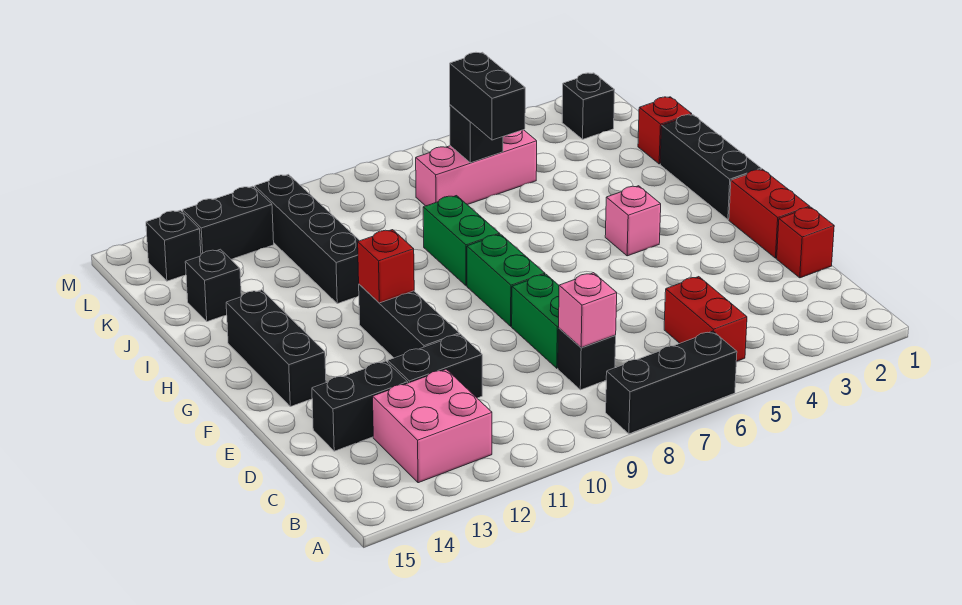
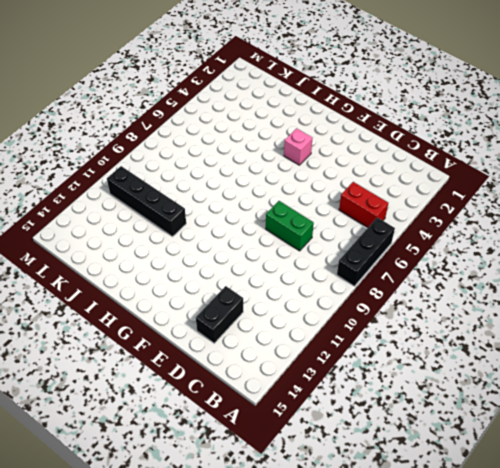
none -> pink 2x2 brick [373,369,492,483]
none -> black 1x1 brick [558,328,616,390]
none -> red 1x1 brick [777,207,834,278]

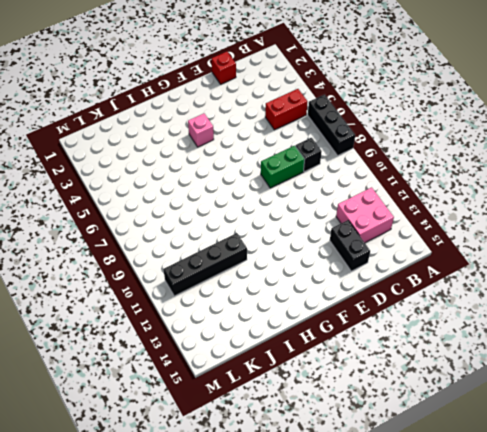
none -> black 1x2 brick [388,334,482,398]
none -> red 1x2 brick [729,169,810,258]
none -> black 1x3 brick [359,284,459,358]

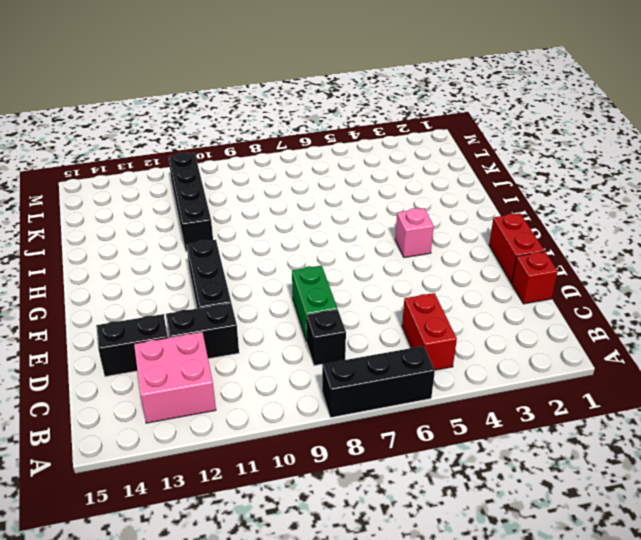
none -> green 1x2 brick [467,234,545,326]
none -> black 1x3 brick [226,290,326,407]
none -> black 1x3 brick [660,115,761,220]

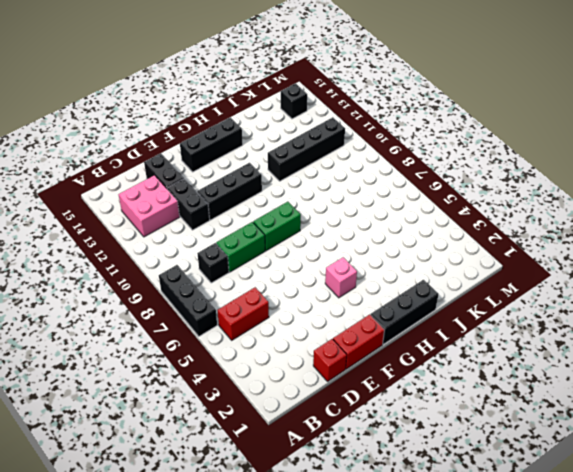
none -> green 1x2 brick [423,196,500,286]
none -> red 1x1 brick [638,97,692,164]
none -> black 1x1 brick [185,249,241,322]

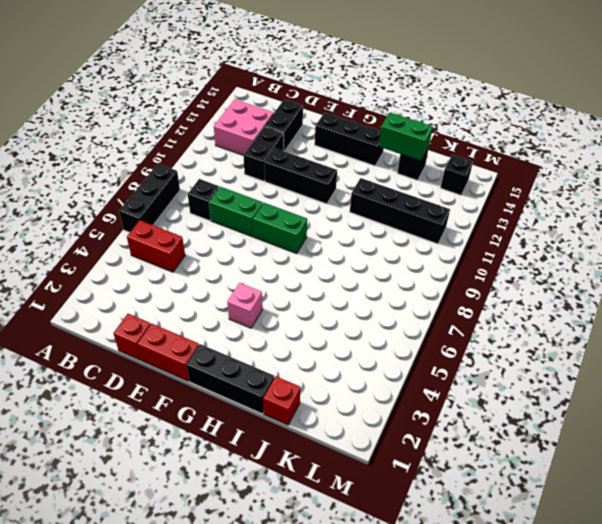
green 1x2 brick [379,113,433,161] -> green 1x2 brick moved to [423,196,500,286]
none -> pink 1x3 brick [416,130,537,206]
none -> black 1x1 brick [562,73,614,139]
none -> black 1x2 brick [183,186,274,259]

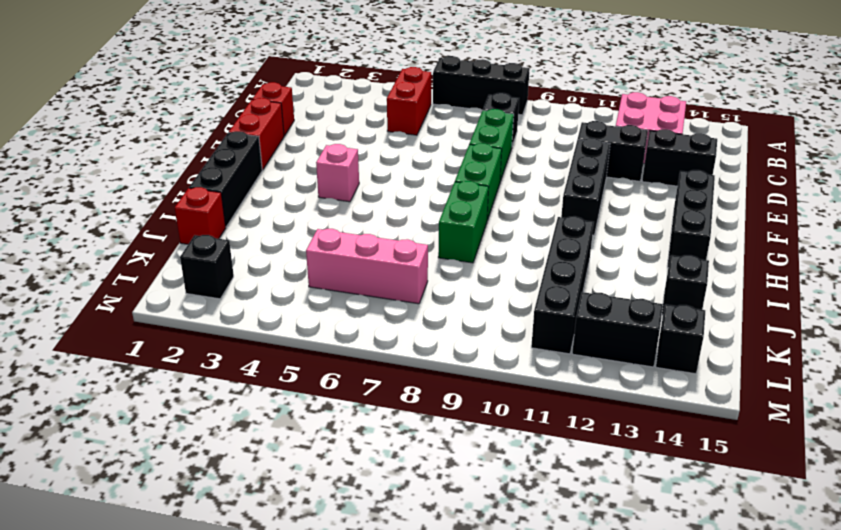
none -> pink 1x1 brick [559,273,617,348]
none -> red 1x1 brick [358,230,414,303]
none -> black 1x1 brick [450,105,503,163]

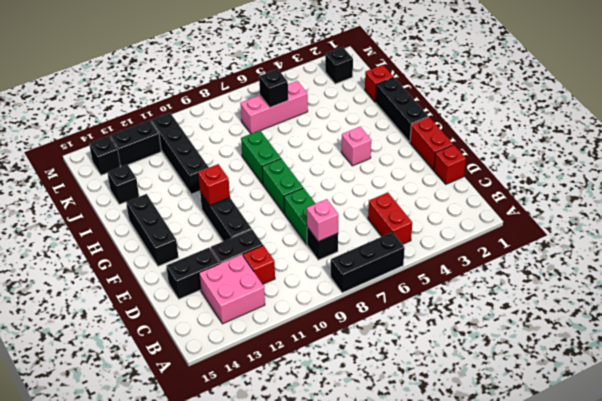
red 1x1 brick [243,245,275,284] -> none
none -> black 1x2 brick [450,52,525,140]

